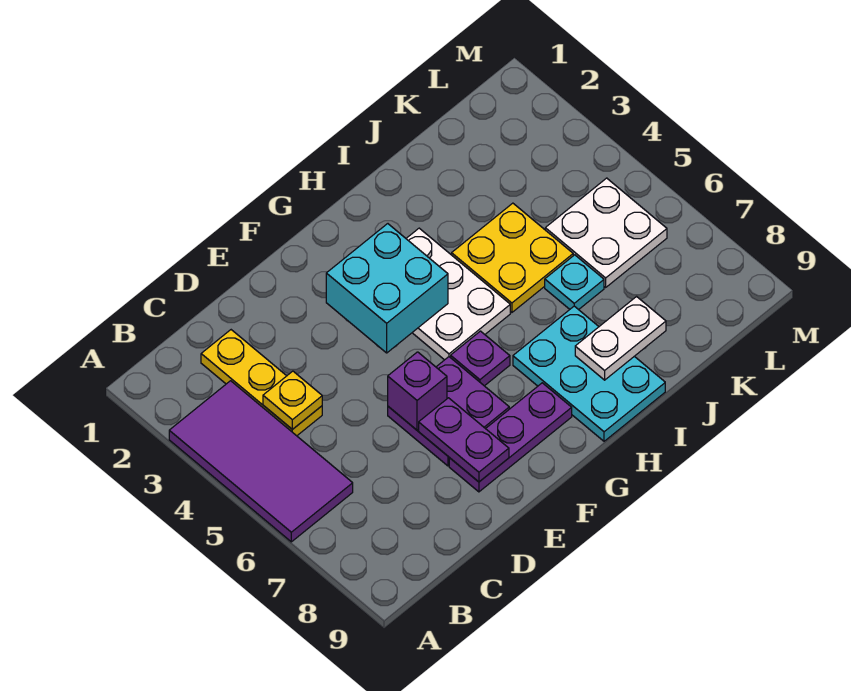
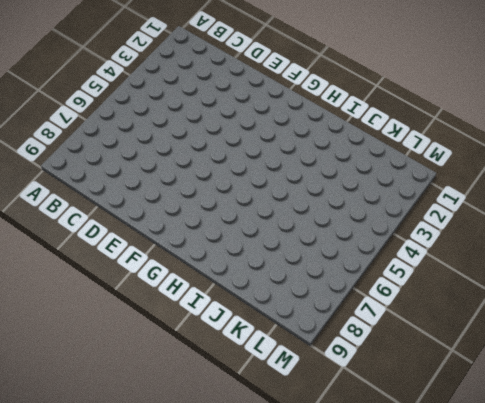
none -> purple 2x4 tile [169,381,353,542]
none -> yellow 1x3 plate [201,330,322,436]
none -> purple 2x2 plate [388,357,509,466]

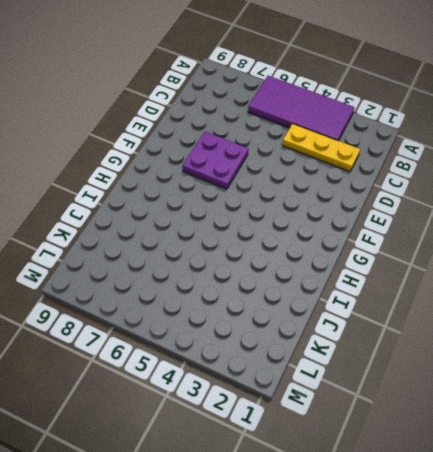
none -> purple 1x3 plate [449,383,572,492]
none -> white 2x3 plate [406,228,510,360]
none -> purple 1x1 plate [451,331,510,386]

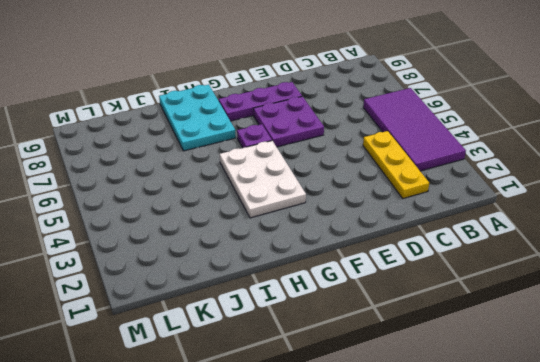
none -> yellow 2x2 plate [452,203,573,313]
none -> cyan 1x1 plate [545,255,604,310]
none -> white 2x2 plate [545,178,667,287]

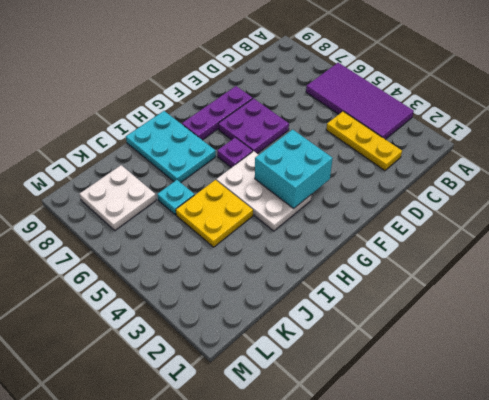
white 2x2 plate [79,165,156,231] -> white 2x2 plate moved to [545,178,667,287]
none -> yellow 1x1 plate [263,371,322,429]
none -> purple 1x1 brick [388,352,447,430]
none -> purple 1x2 plate [419,398,509,482]

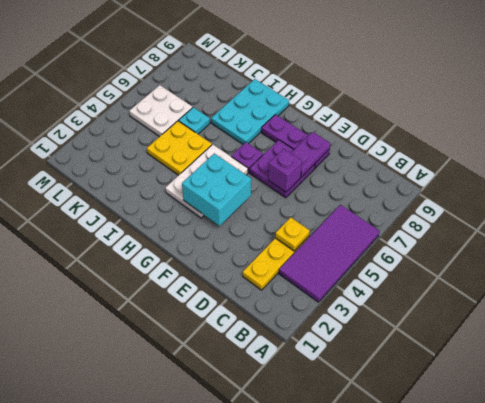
none -> white 1x2 plate [575,297,666,380]

